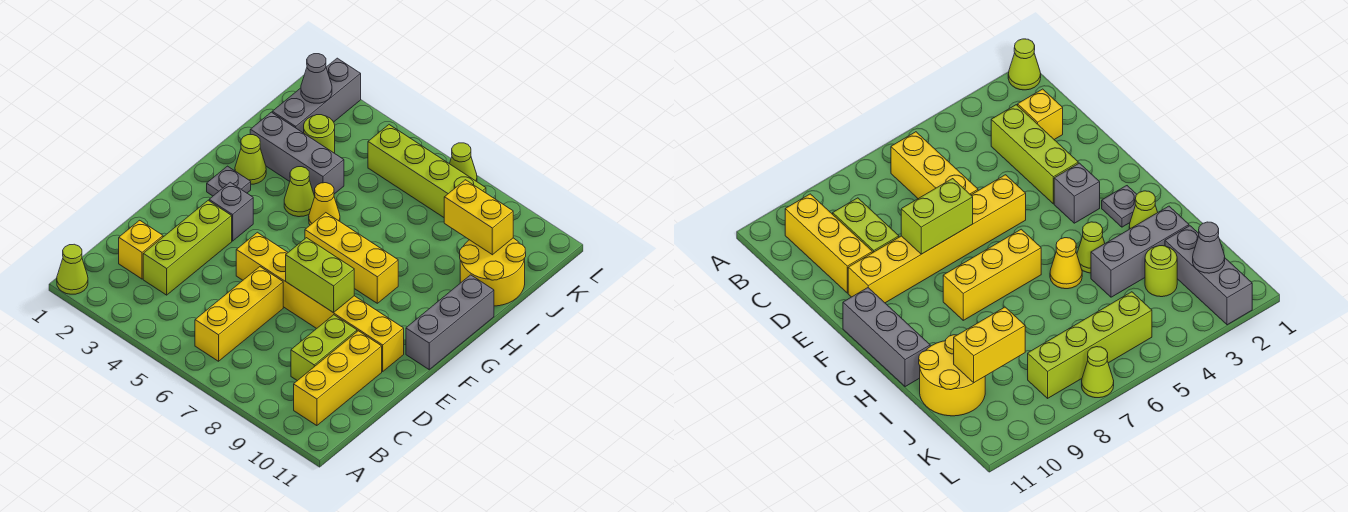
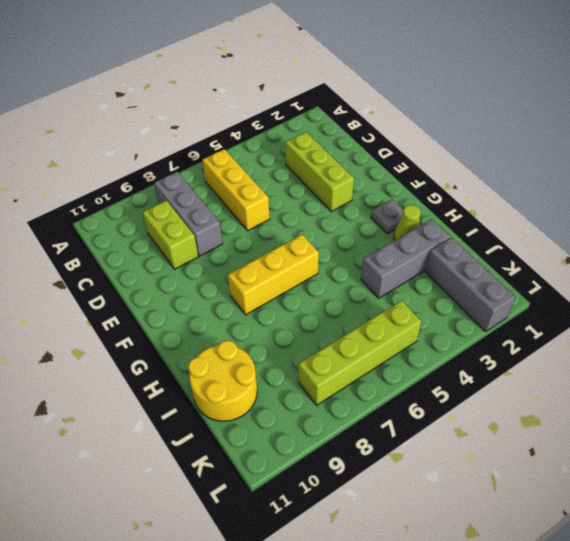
grey 1x3 brick [154,172,223,256] -> grey 1x3 brick moved to [406,275,494,369]
none -> lime 1x1 cone [57,244,88,294]
none -> yellow 1x3 brick [294,331,382,426]
none -> yellow 1x1 brick [119,220,163,279]

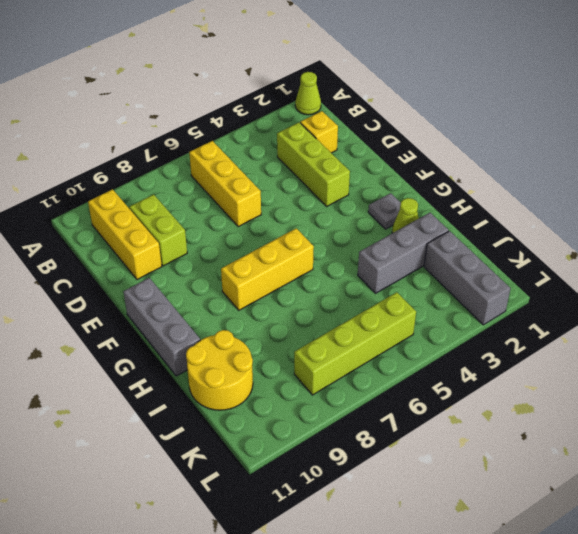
none -> yellow 1x6 brick [236,232,404,371]
none -> grey 1x1 brick [209,182,253,241]
none -> lime 1x1 cone [284,167,315,217]

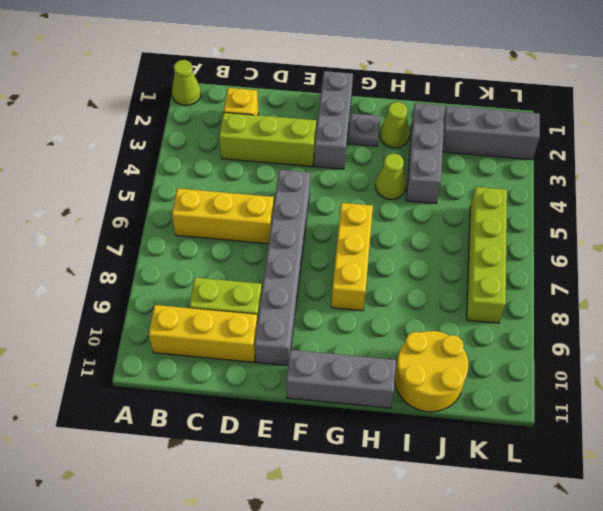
grey 1x6 brick [255,170,310,366] -> yellow 1x6 brick [236,232,404,371]
grey 1x3 brick [314,71,353,169] -> grey 1x1 brick [209,182,253,241]
none -> yellow 1x1 cone [309,183,340,225]
none -> lime 1x1 round brick [304,115,335,153]
none -> lime 1x1 cone [450,143,477,182]

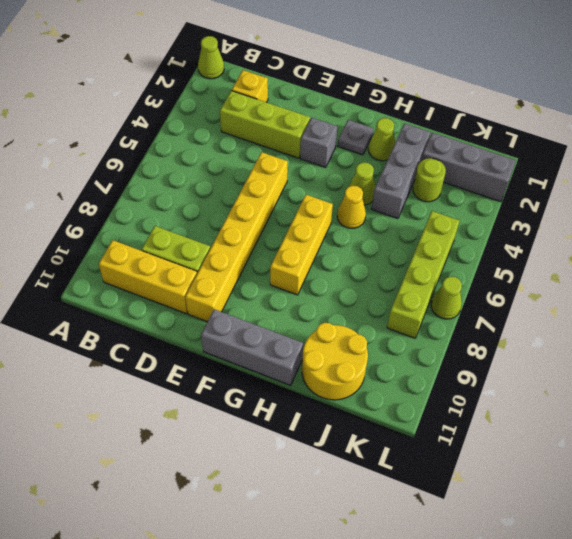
none -> yellow 1x3 brick [195,267,283,361]
none -> lime 1x2 brick [286,238,354,313]
none -> yellow 1x2 brick [444,180,513,255]

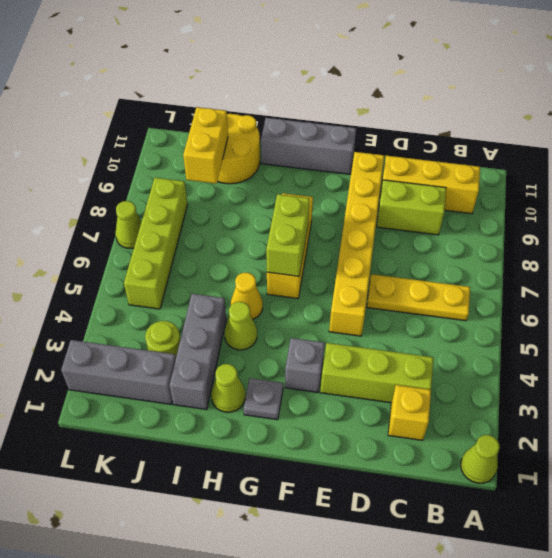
yellow 1x3 plate [367,274,470,321] -> yellow 1x3 brick [195,267,283,361]
lime 1x2 brick [266,194,310,276] -> lime 1x2 brick moved to [286,238,354,313]
none -> grey 1x1 cone [301,54,332,103]

